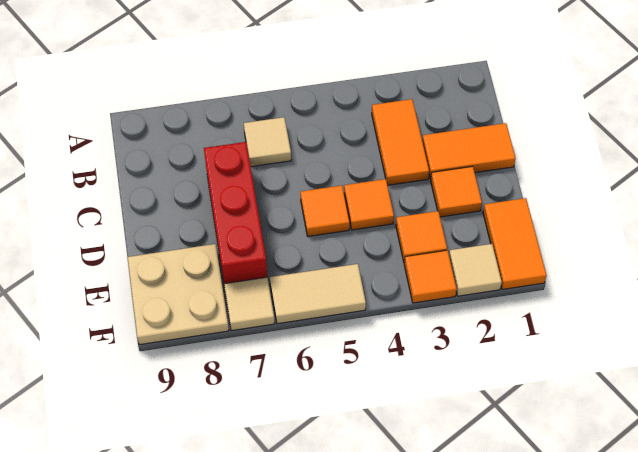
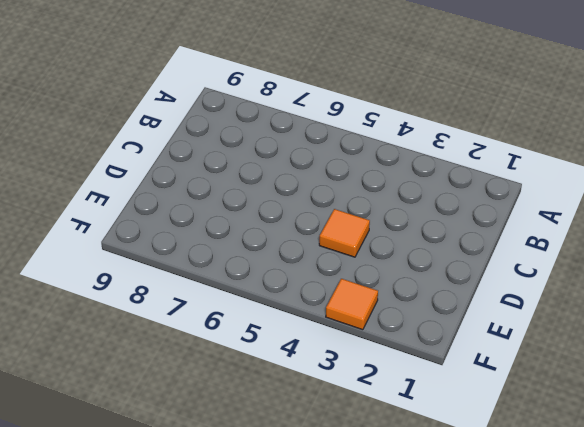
none -> orange 1x2 tile [372,99,429,185]
none -> tan 1x1 tile [244,117,291,167]
none -> orange 1x2 tile [422,123,516,179]

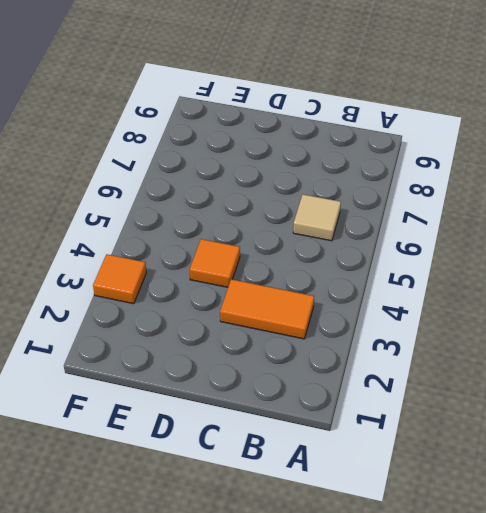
none -> orange 1x2 tile [422,123,516,179]
none -> red 1x3 brick [204,142,267,284]
none -> orange 1x1 tile [431,166,482,217]

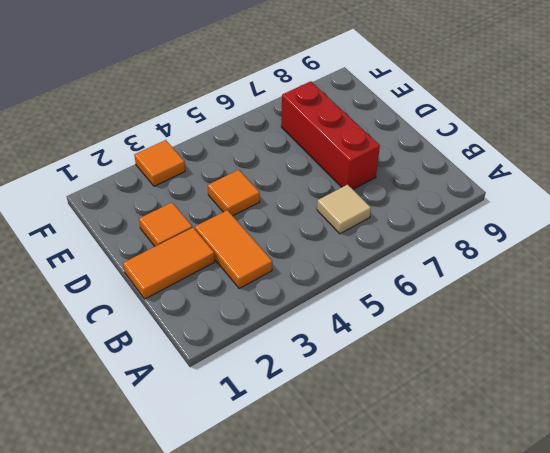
none -> orange 1x1 tile [300,186,350,236]
none -> orange 1x2 tile [483,198,547,289]
none -> orange 1x1 tile [396,211,447,263]

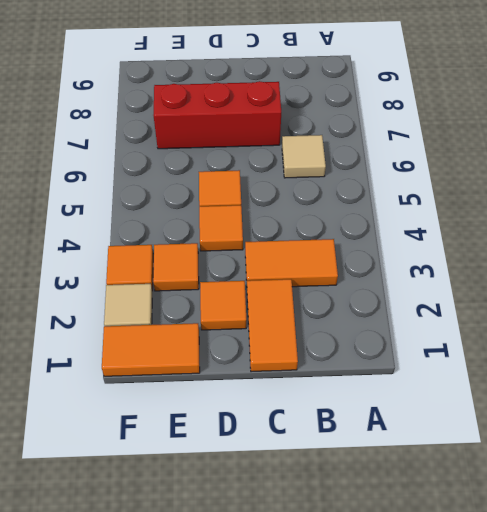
none -> tan 2x2 plate [127,244,229,345]
none -> tan 1x2 tile [270,264,366,324]
none -> tan 1x1 tile [224,277,275,331]

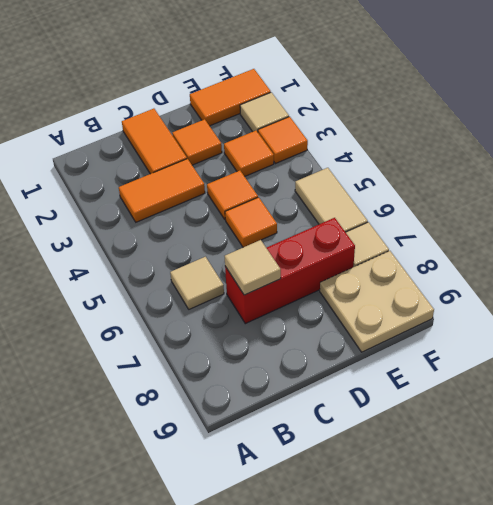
tan 1x1 tile [225,240,281,295] -> none

